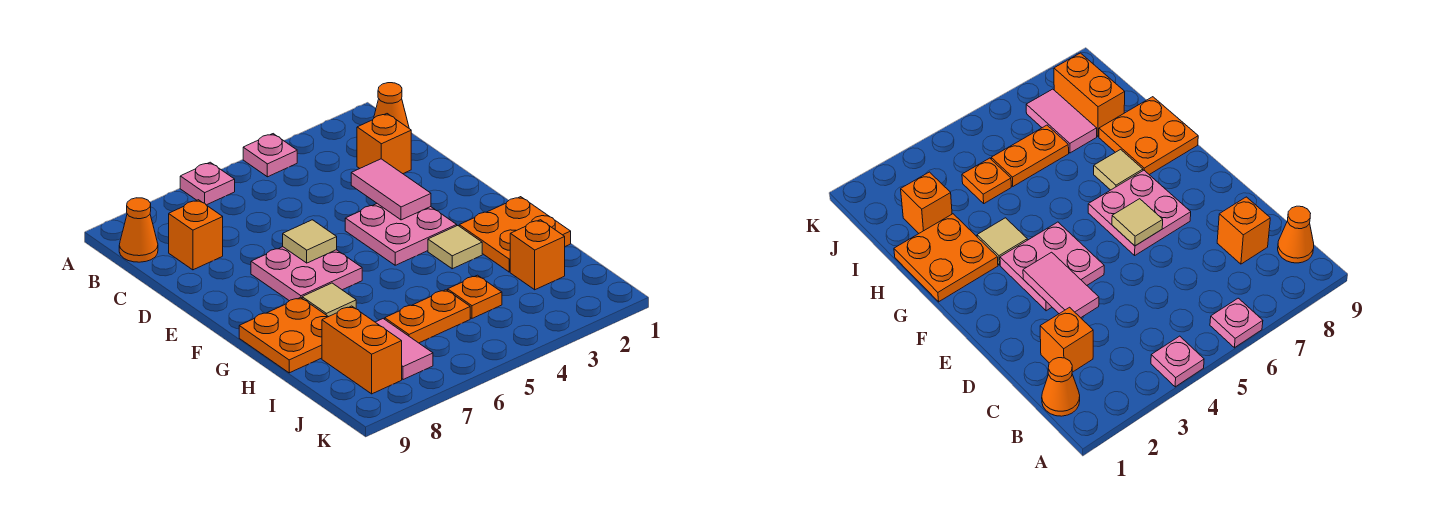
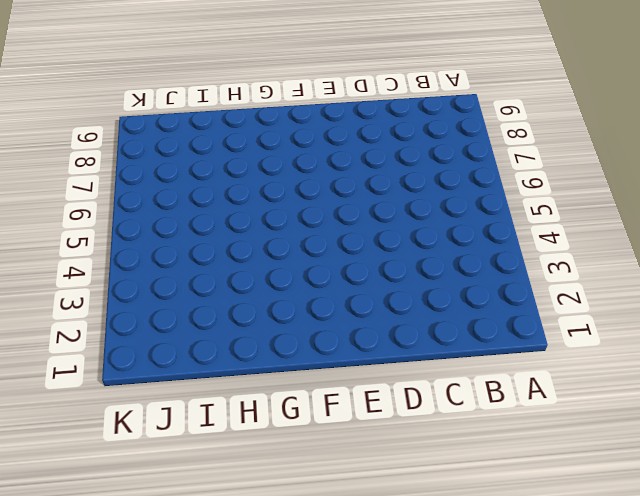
none -> pink 1x1 plate [243,134,297,177]
none -> pink 1x1 plate [180,162,235,205]
none -> orange 1x1 cone [374,83,409,128]

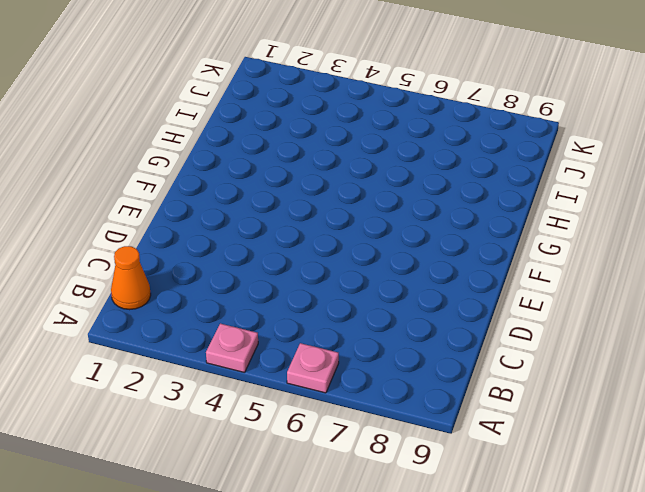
none -> orange 1x1 cone [119,198,158,262]
none -> orange 1x1 brick [357,114,411,174]
none -> orange 1x1 brick [169,200,223,270]

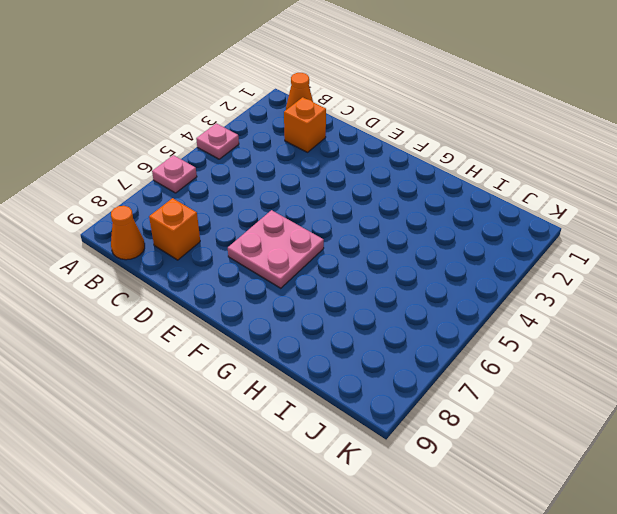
none -> pink 2x2 plate [345,204,457,265]
none -> orange 2x2 plate [459,197,571,272]
none -> tan 1x1 tile [428,226,482,269]

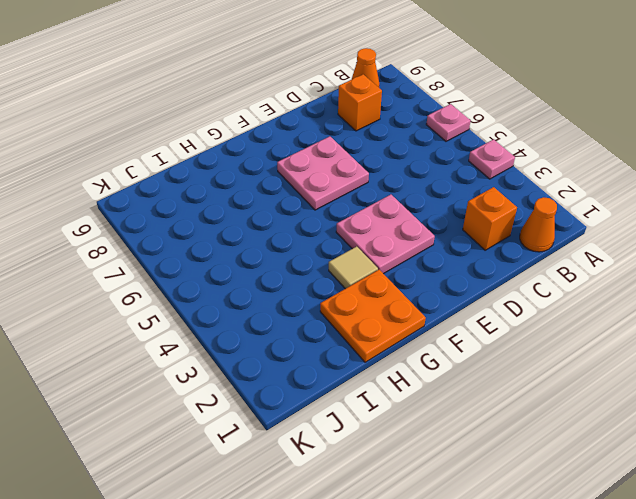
none -> tan 1x1 tile [302,283,356,317]
none -> orange 2x2 plate [239,297,328,373]
none -> orange 1x1 brick [510,220,565,290]

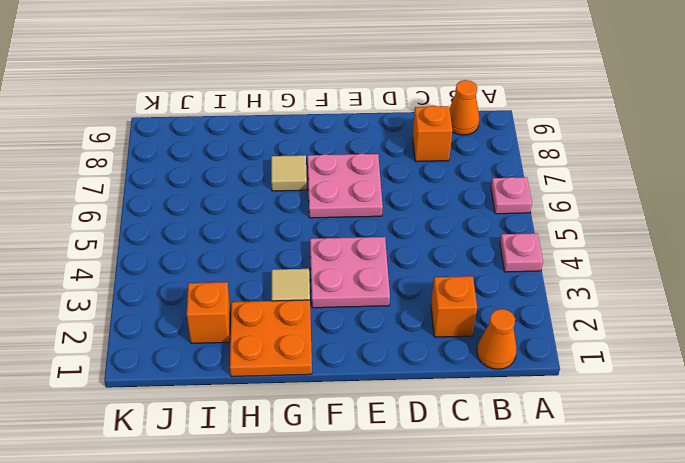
none -> orange 2x2 plate [239,297,328,373]
none -> orange 1x1 plate [448,275,502,318]
none -> orange 1x2 plate [385,290,470,343]

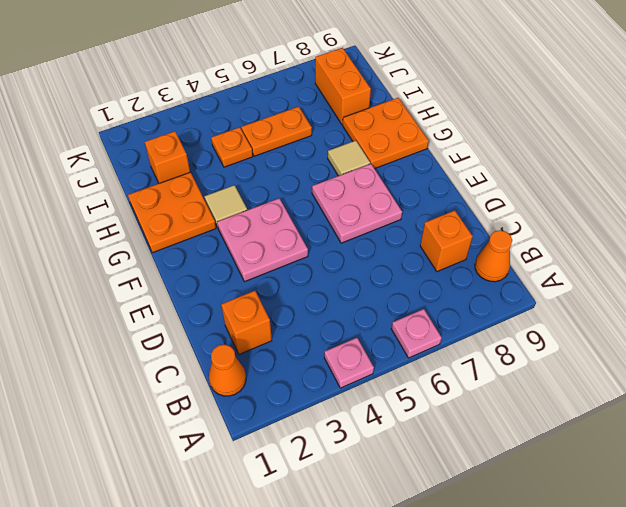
none -> pink 1x2 tile [376,319,433,380]
none -> pink 1x2 tile [351,159,431,220]
none -> tan 1x1 tile [283,220,337,263]

